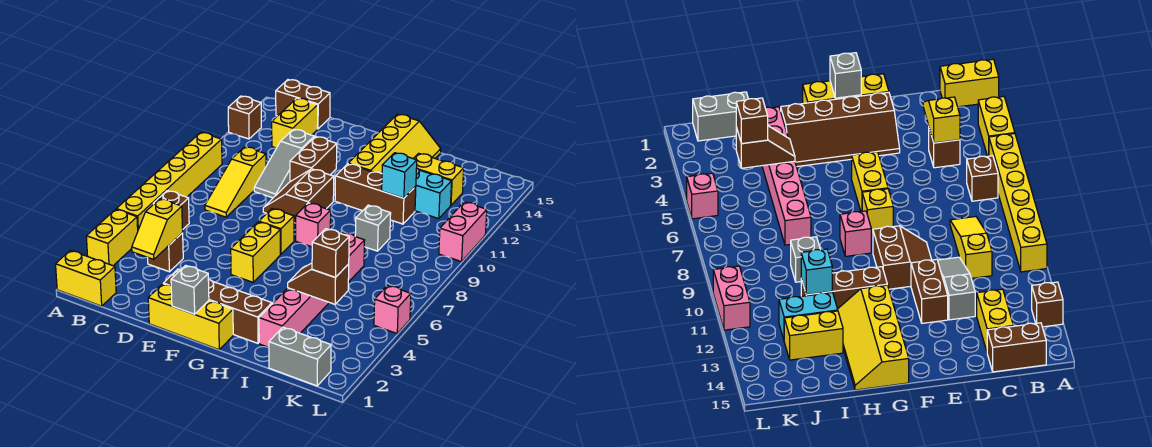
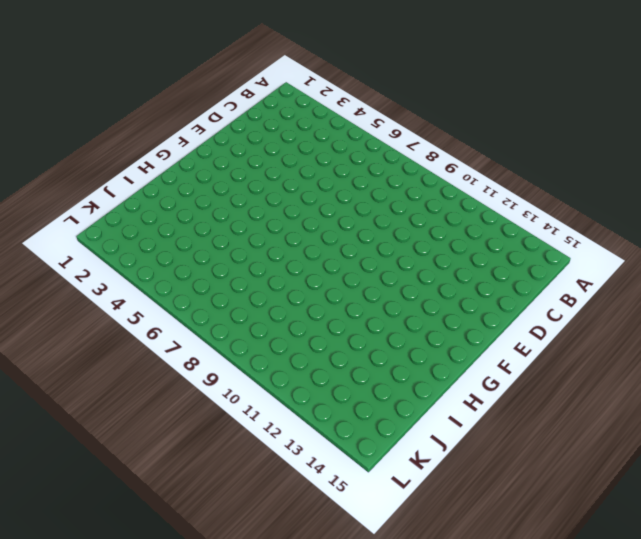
none -> yellow 1x2 brick [56,250,116,306]
none -> yellow 1x2 brick [86,209,138,266]
none -> yellow 1x6 brick [116,132,222,229]
none -> brown 1x1 brick [228,96,261,139]

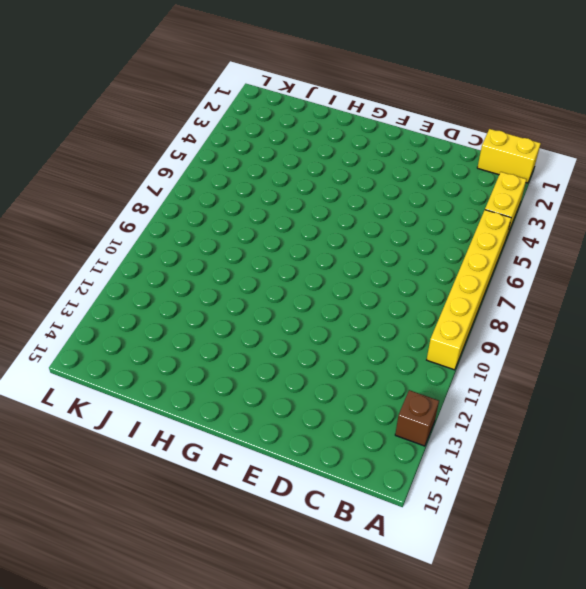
none -> brown 1x1 brick [153,191,189,229]
none -> brown 1x2 brick [276,80,330,129]
none -> brown 1x1 brick [148,233,183,272]
none -> yellow 1x3 slope [205,147,266,217]

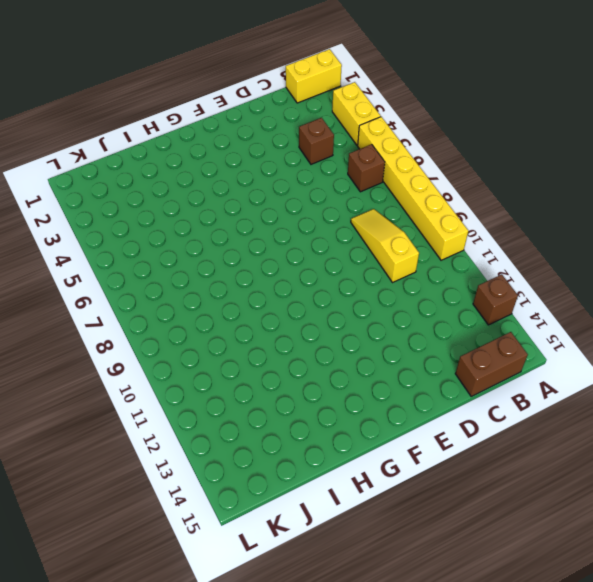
none -> yellow 1x2 brick [272,98,318,148]
none -> grey 1x3 slope [254,129,314,198]
none -> yellow 1x3 brick [148,284,233,350]
none -> brown 2x4 slope [163,269,273,343]

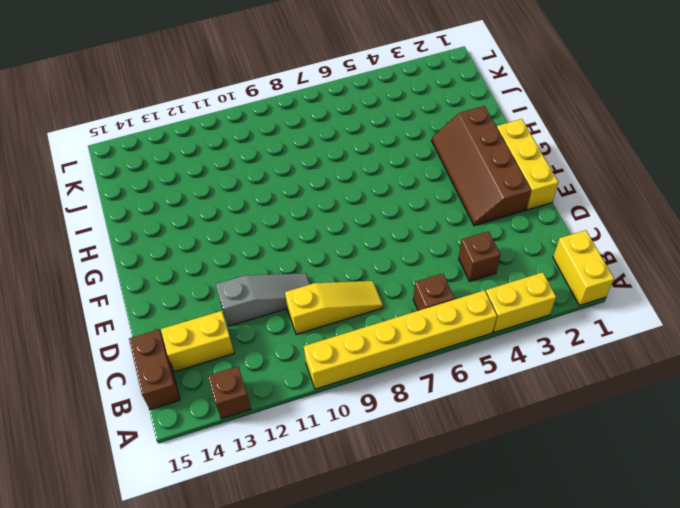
none -> brown 2x2 slope [263,169,334,223]
none -> brown 1x2 brick [290,136,337,182]
none -> yellow 1x2 brick [231,222,280,282]
none -> yellow 1x1 brick [259,209,294,254]

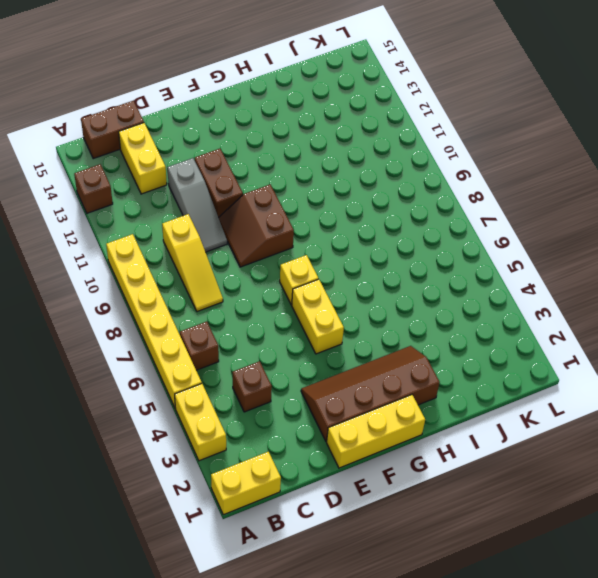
none -> pink 1x1 brick [296,203,331,247]
none -> brown 1x3 brick [335,164,416,224]
none -> yellow 2x4 slope [348,114,441,174]
none -> pink 1x6 brick [259,232,365,347]

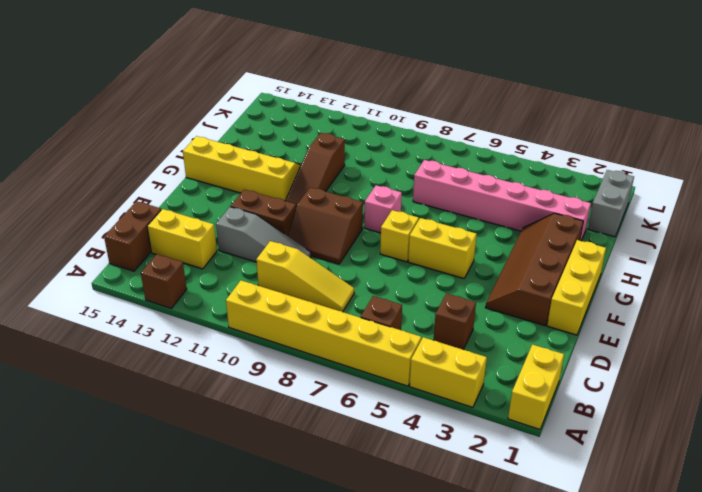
brown 1x3 slope [286,133,345,207] -> brown 1x3 brick [335,164,416,224]
none -> grey 1x1 brick [355,205,391,251]
none -> cyan 1x2 brick [415,168,452,219]
none -> yellow 1x2 brick [413,153,464,205]
none -> pink 1x1 brick [374,285,411,333]

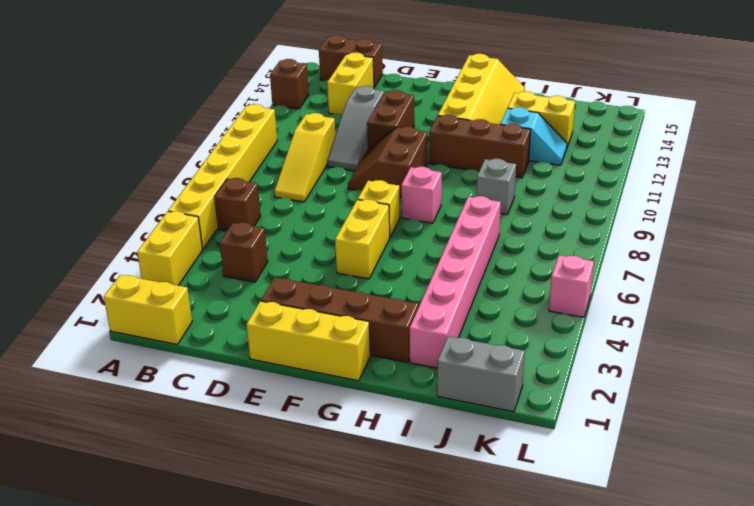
cyan 1x2 slope [500,107,567,165] -> cyan 1x2 brick [415,168,452,219]
none -> pink 1x2 brick [439,202,487,262]
none -> yellow 1x2 slope [132,199,183,260]
none -> grey 1x1 brick [171,265,209,314]
none -> brown 1x2 slope [288,263,349,304]

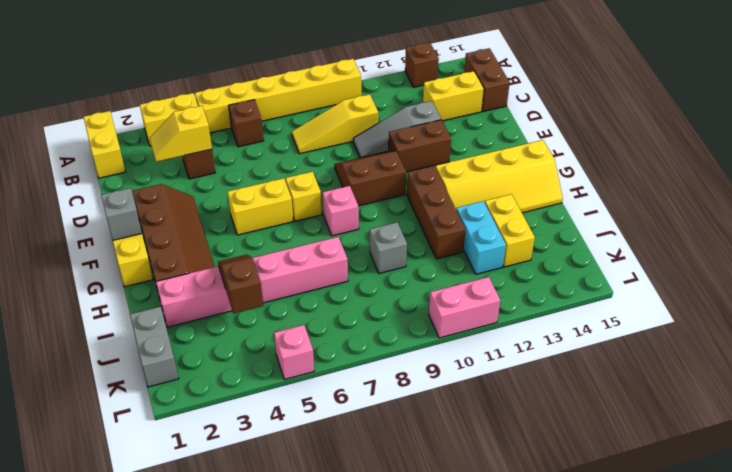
none -> cyan 1x1 brick [382,153,417,198]
none -> brown 1x1 brick [312,229,349,277]

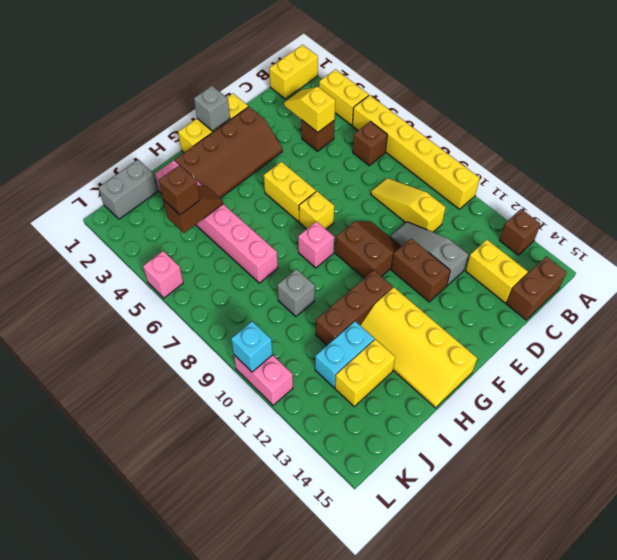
cyan 1x1 brick [231,321,273,372] -> cyan 1x1 brick moved to [382,153,417,198]

